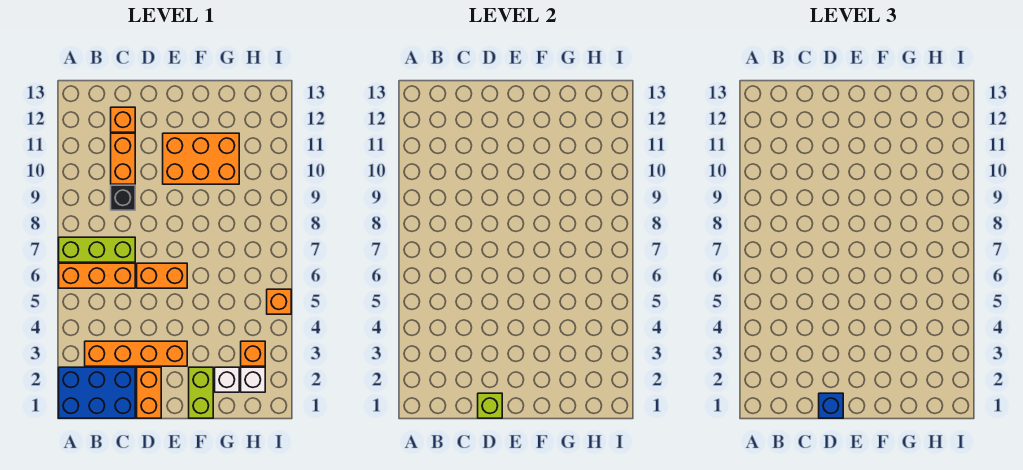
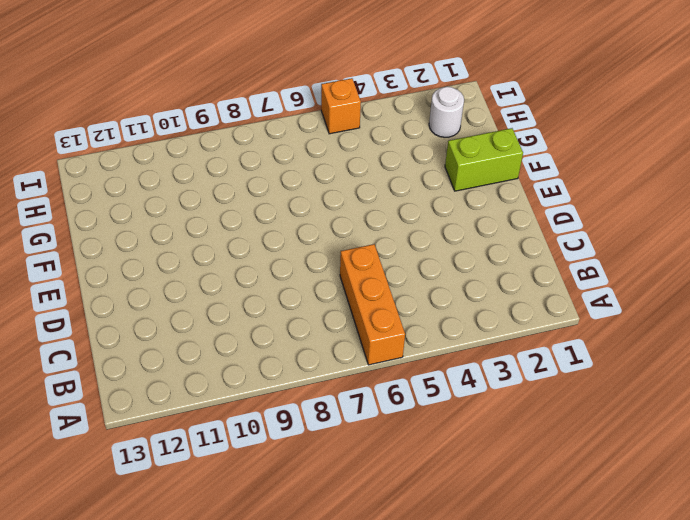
white 1x1 round brick [429,87,464,137] -> white 1x1 brick [241,367,265,392]
none -> blue 2x3 brick [59,367,135,418]
none -> lime 1x3 brick [59,237,135,262]
none -> orange 1x4 brick [85,341,187,366]

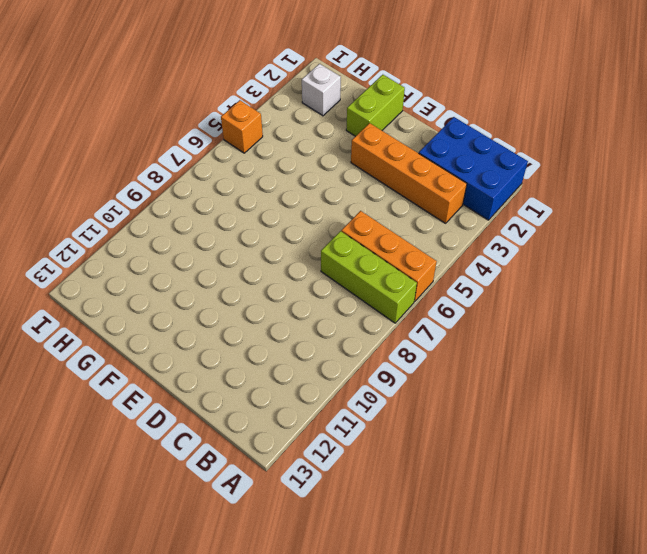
none -> black 1x1 brick [111,185,135,210]
none -> orange 1x2 brick [111,133,135,184]
none -> orange 1x1 brick [111,107,135,132]

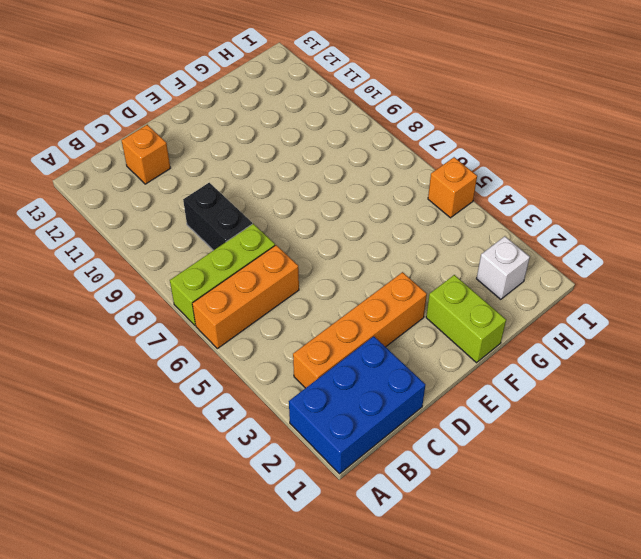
black 1x2 brick [183,183,252,250] -> black 1x1 brick [111,185,135,210]
none -> orange 1x2 brick [111,133,135,184]
none -> orange 1x2 brick [137,367,161,418]
none -> orange 1x2 brick [137,263,187,288]

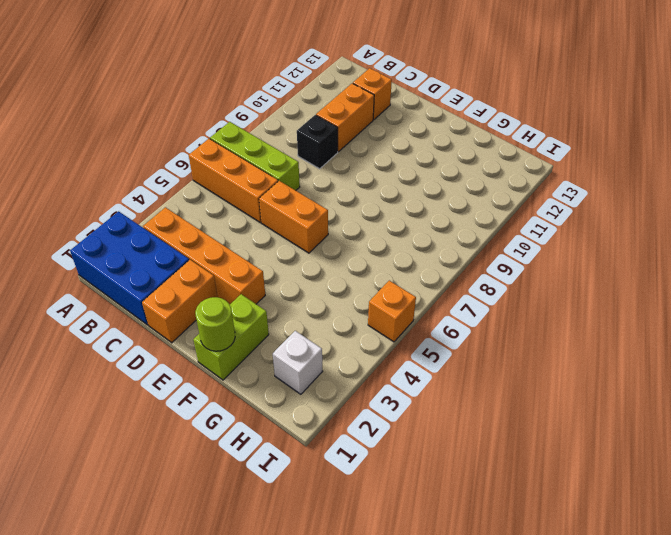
lime 1x1 round brick [195,297,235,351] -> none
none -> orange 2x3 brick [163,133,239,184]
none -> white 1x1 brick [215,367,239,392]
none -> orange 1x1 brick [241,341,265,366]

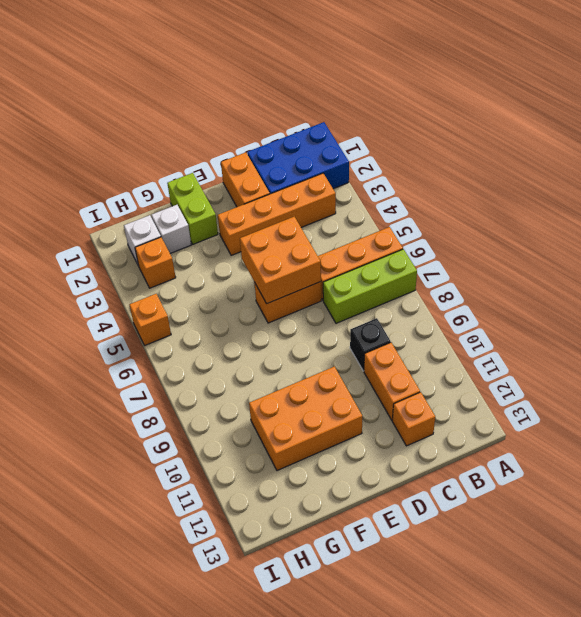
orange 2x2 brick [240,217,321,304] -> none
none -> lime 1x1 brick [478,393,502,418]
none -> blue 1x1 brick [819,393,843,418]

